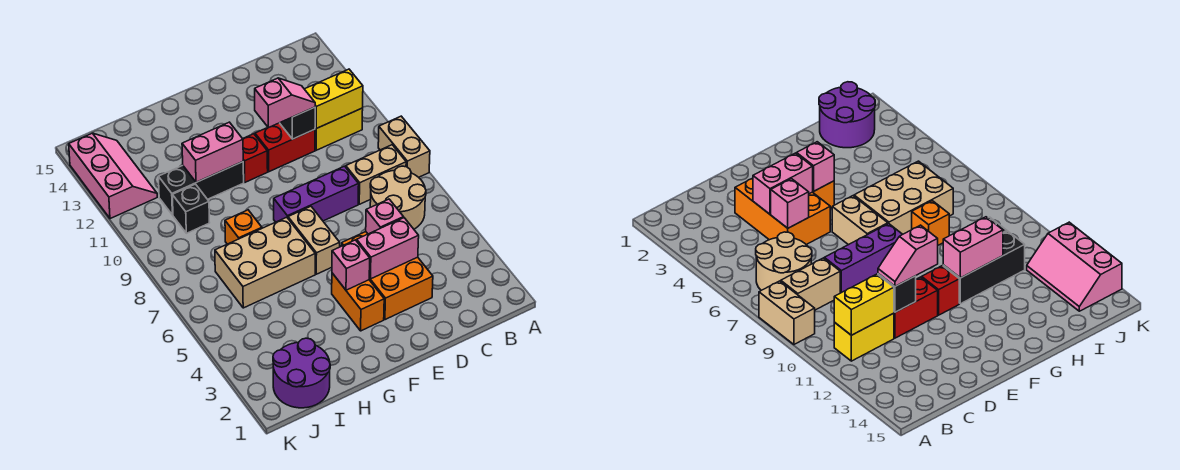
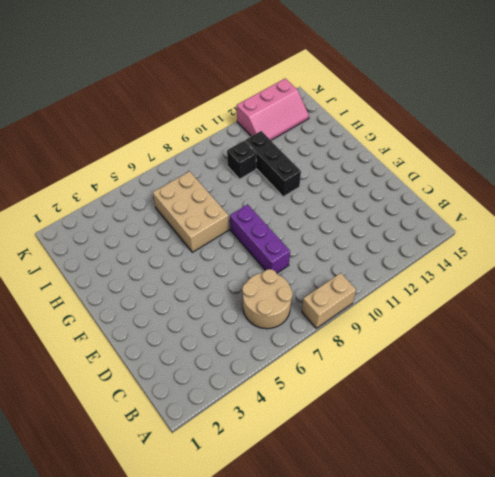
none -> tan 1x2 brick [346,145,406,204]
none -> yellow 1x2 brick [315,108,363,150]
none -> orange 2x3 brick [341,232,433,320]

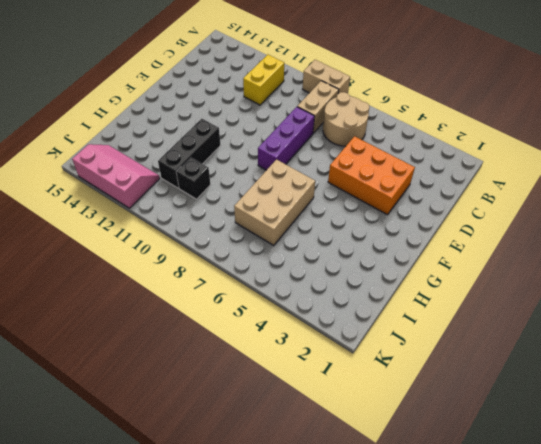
none -> red 1x2 brick [255,123,315,172]
none -> orange 1x2 brick [332,273,384,331]
none -> tan 1x2 brick [288,206,340,274]

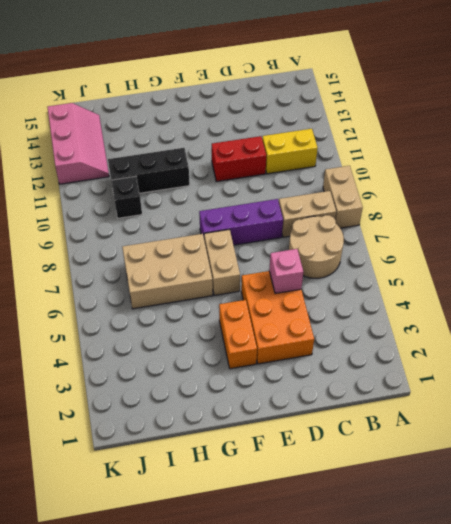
none -> red 1x1 brick [243,134,268,182]
none -> orange 1x1 brick [225,210,262,244]
none -> purple 2x2 round brick [273,338,330,408]

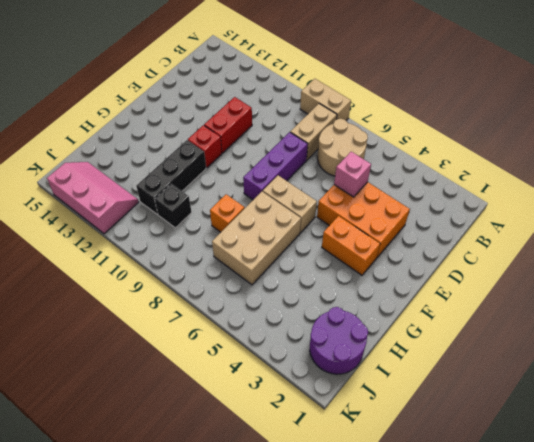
none -> yellow 1x2 brick [315,108,363,150]
none -> yellow 1x2 brick [305,69,363,128]
none -> pink 1x2 brick [357,218,419,279]

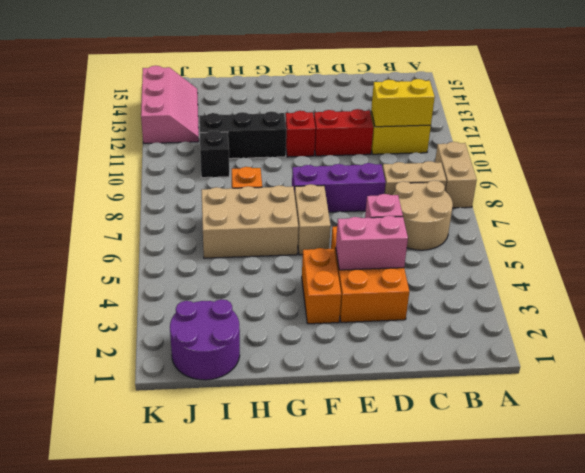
none -> black 1x1 brick [280,107,315,139]
none -> pink 1x1 brick [332,240,370,290]
none -> pink 1x2 brick [182,122,243,182]

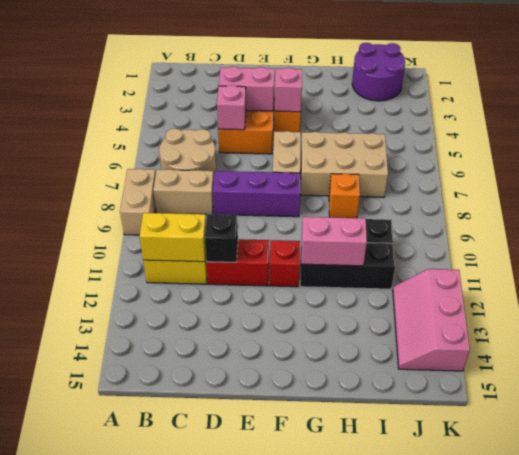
none -> pink 1x2 slope [255,78,315,128]

